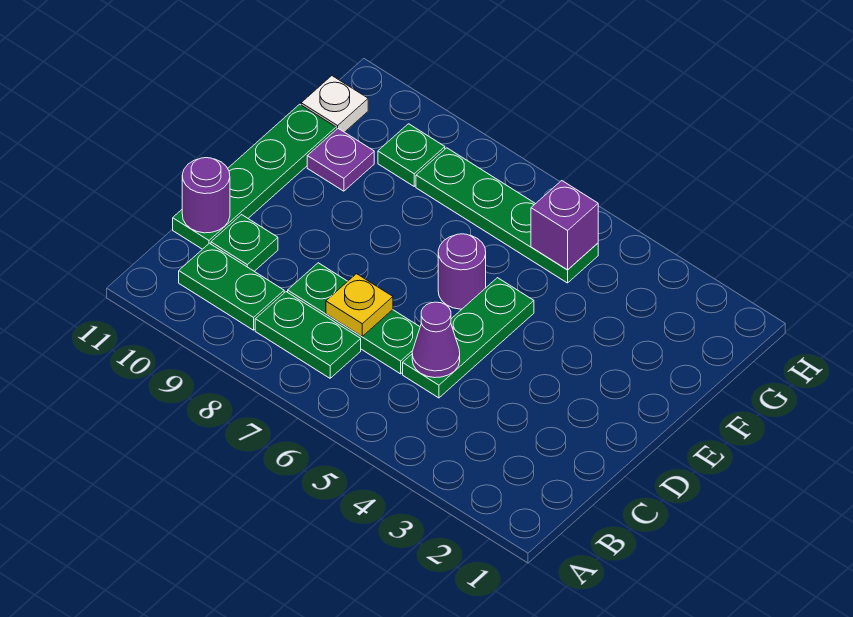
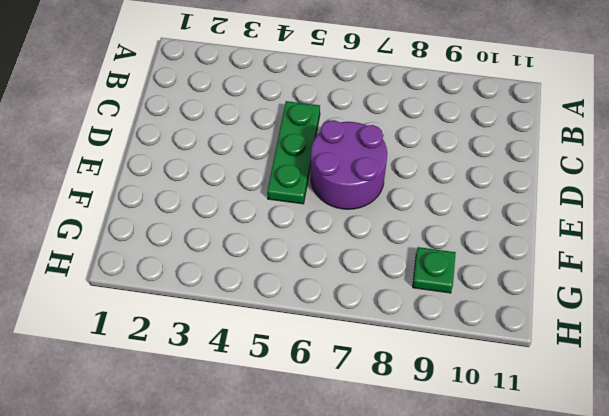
purple 2x2 round brick [311,120,387,209] -> purple 1x1 round brick [438,234,486,309]
none -> green 1x2 plate [255,292,361,378]
none -> green 1x2 plate [179,243,284,330]
none -> green 1x3 plate [288,263,420,374]

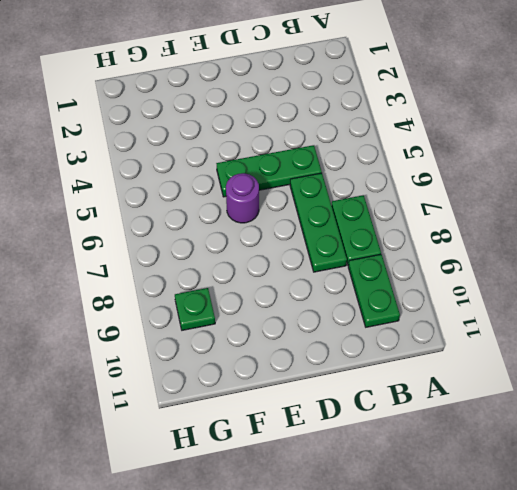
none -> green 1x1 plate [211,215,278,271]
none -> green 1x4 plate [173,104,336,249]
none -> purple 1x1 plate [307,129,374,191]

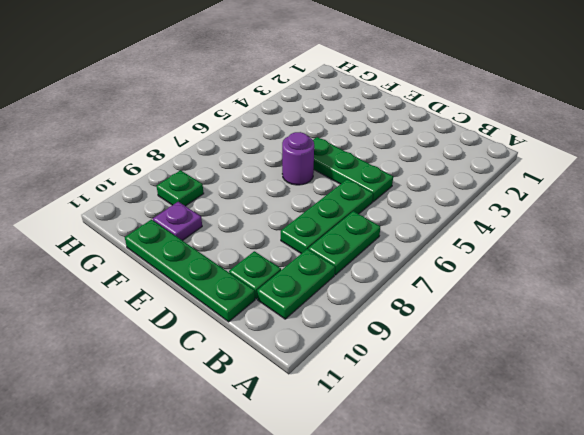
none -> green 1x4 plate [416,148,598,283]
none -> white 1x1 plate [301,76,368,132]
none -> purple 1x1 cone [412,302,460,378]

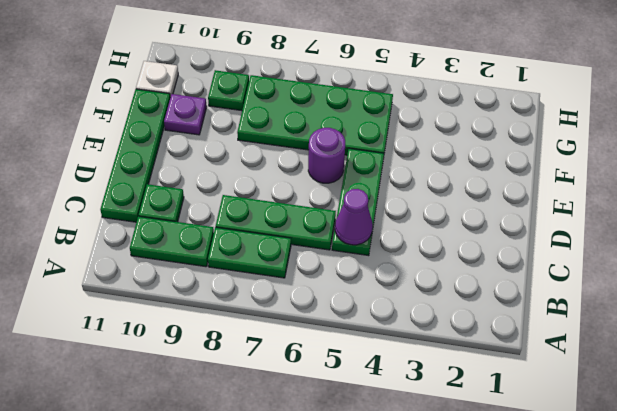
green 2x4 plate [237,75,393,155] -> green 1x4 plate [416,148,598,283]
none -> yellow 1x1 plate [326,274,393,336]
none -> purple 1x1 round brick [182,158,230,233]
none -> purple 1x1 brick [531,181,598,270]

